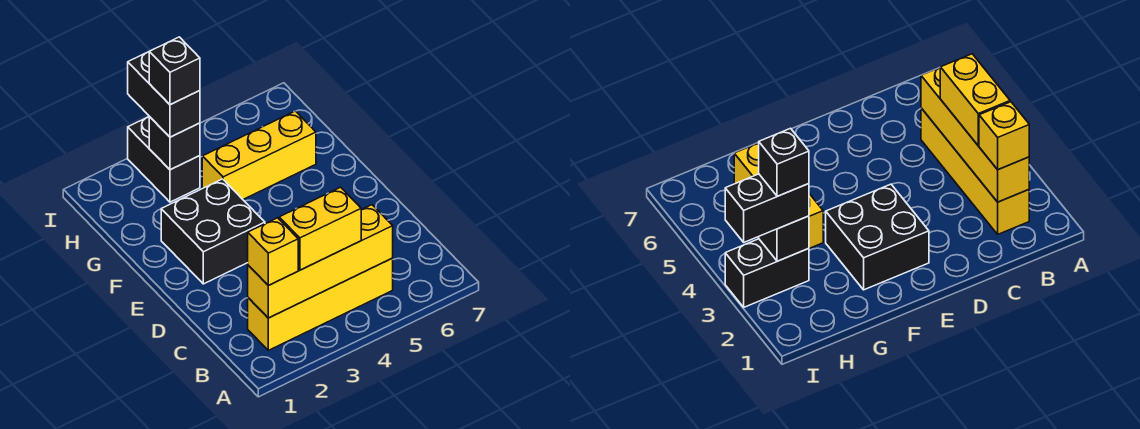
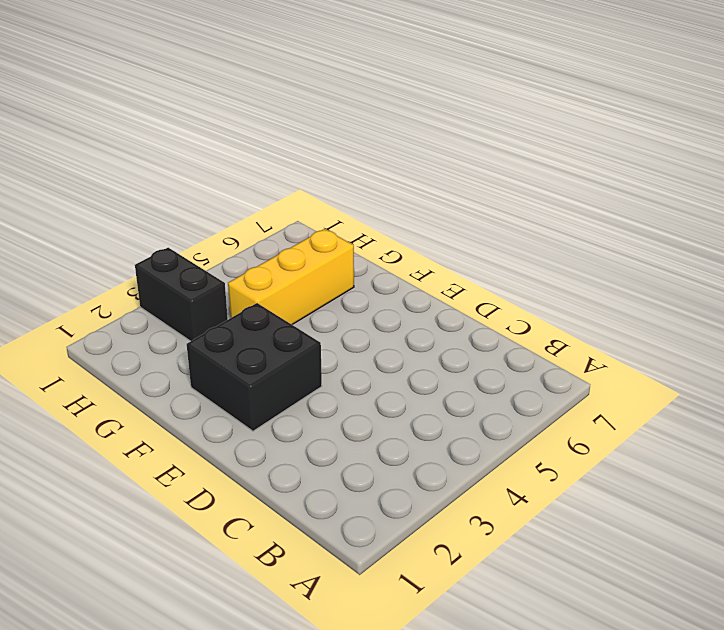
none -> yellow 1x4 brick [248,258,393,350]
none -> yellow 1x4 brick [248,205,393,318]

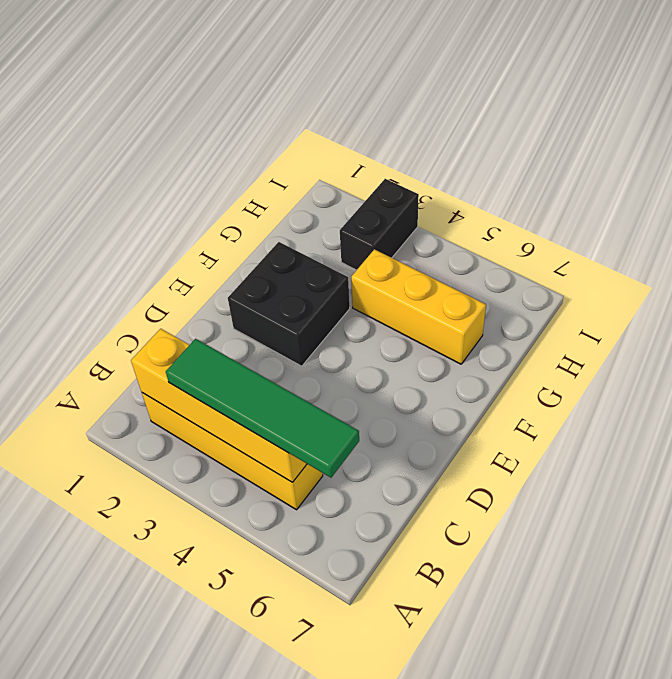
green 1x4 tile [166,339,359,478] -> yellow 1x2 brick [279,187,361,270]
none -> black 1x1 brick [149,117,200,170]
none -> yellow 1x1 brick [248,218,298,285]

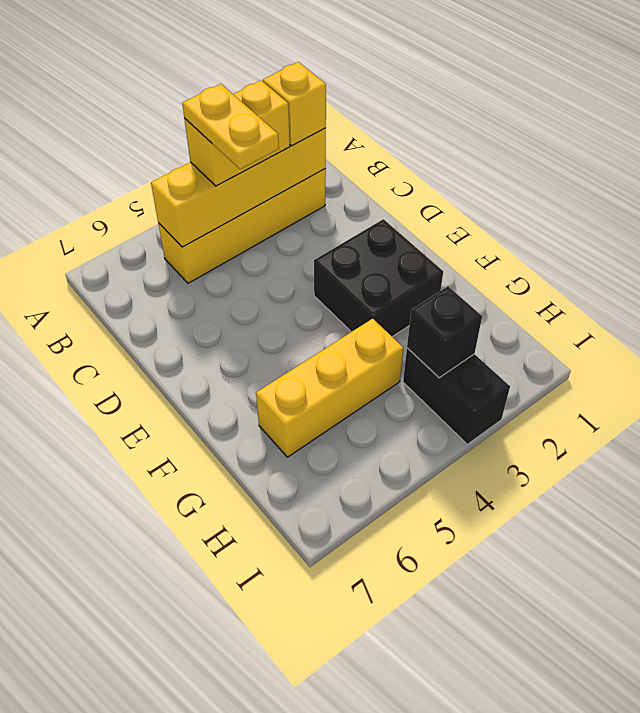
yellow 1x2 plate [182,84,279,169] -> none
none -> black 1x2 brick [128,52,200,137]
none -> black 1x1 brick [149,37,200,105]

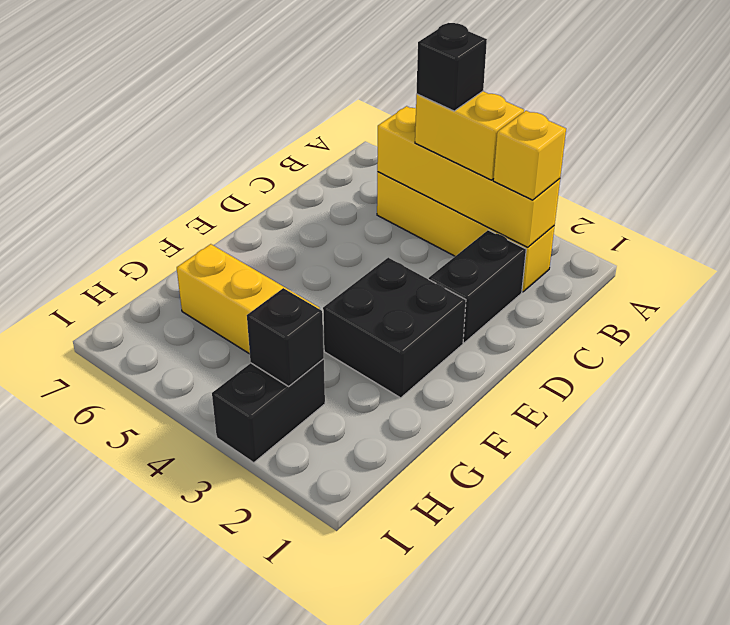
black 1x1 brick [417,23,487,111] -> black 1x1 brick moved to [149,37,200,105]
black 1x2 brick [429,230,526,343] -> black 1x2 brick moved to [128,52,200,137]

